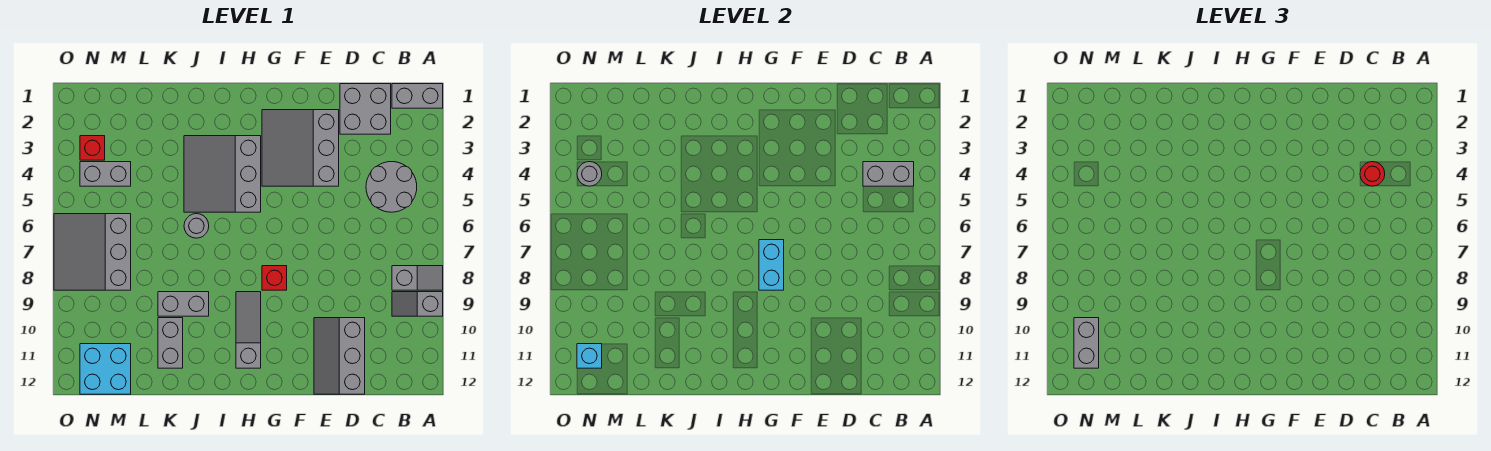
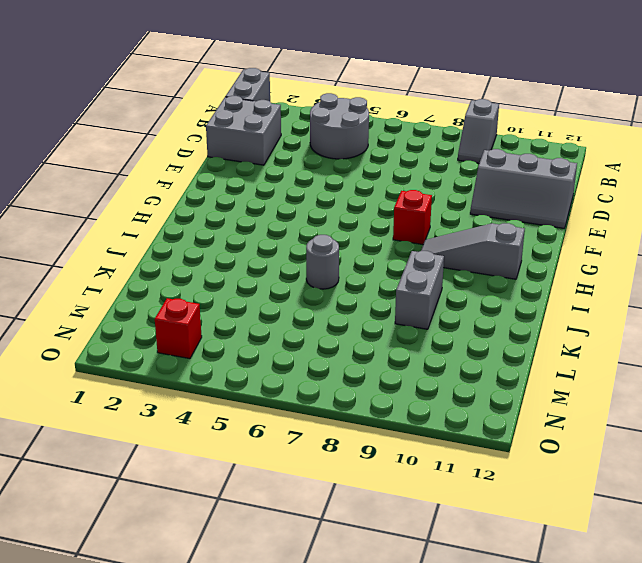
none -> grey 1x2 slope [392,266,443,290]
none -> grey 3x3 slope [262,110,339,186]
none -> grey 3x3 slope [184,136,261,212]

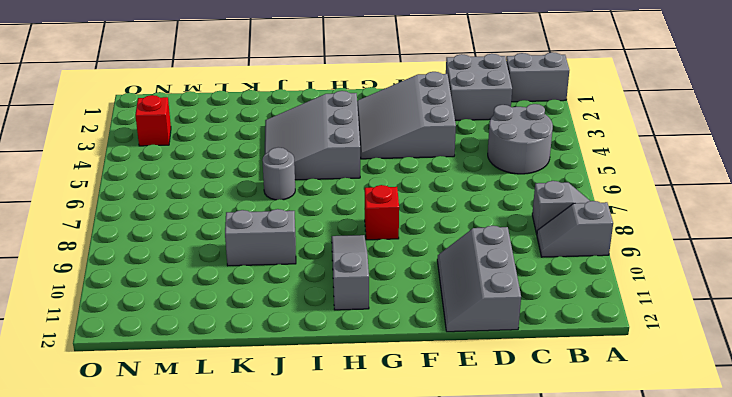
none -> grey 1x2 brick [158,318,183,368]
none -> grey 1x2 brick [80,162,131,186]
none -> grey 3x3 slope [54,214,131,290]

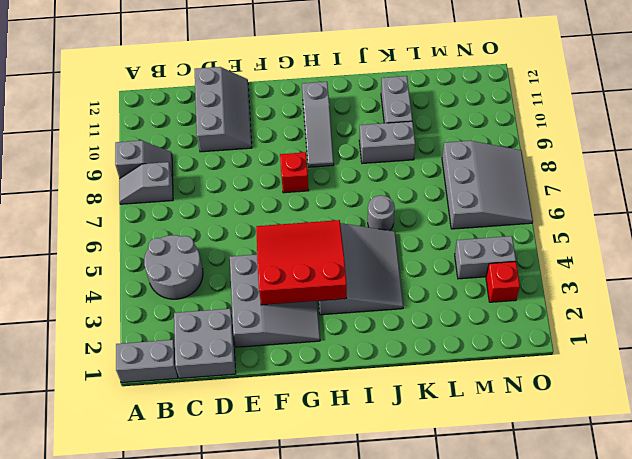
red 3x3 slope [256,220,347,305] -> none
none -> cyan 2x2 brick [80,344,131,394]
none -> grey 1x2 brick [863,162,914,186]
none -> cyan 1x2 brick [759,240,784,290]

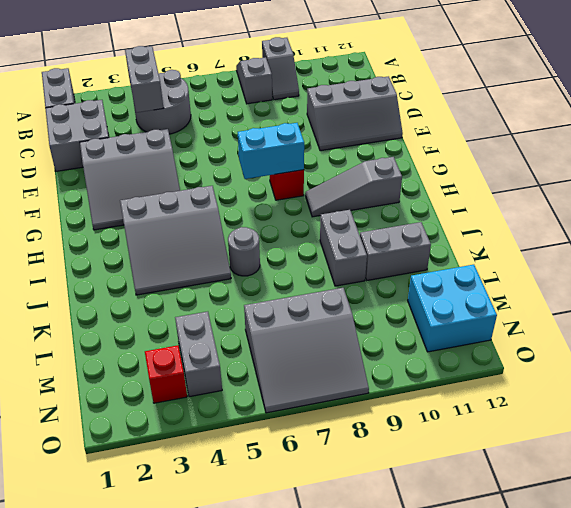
none -> grey 1x1 round brick [577,162,602,186]
none -> cyan 1x1 brick [577,344,602,368]
none -> red 1x1 round brick [1360,162,1385,186]

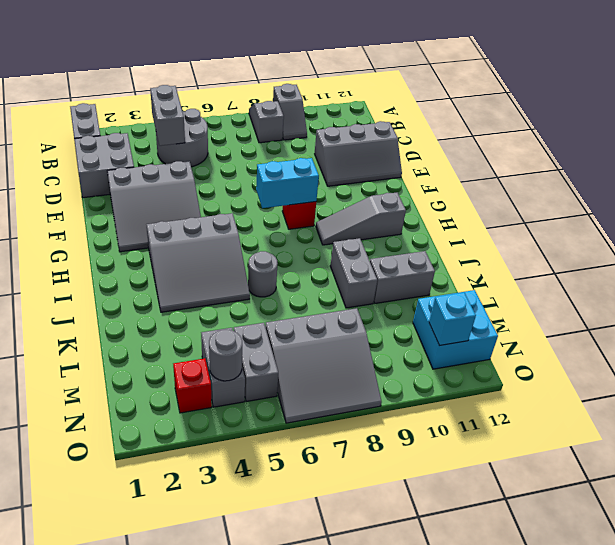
grey 1x2 brick [234,323,278,402] -> grey 1x2 brick turned to [1074,318,1099,368]
none -> red 1x1 round brick [1360,162,1385,186]

